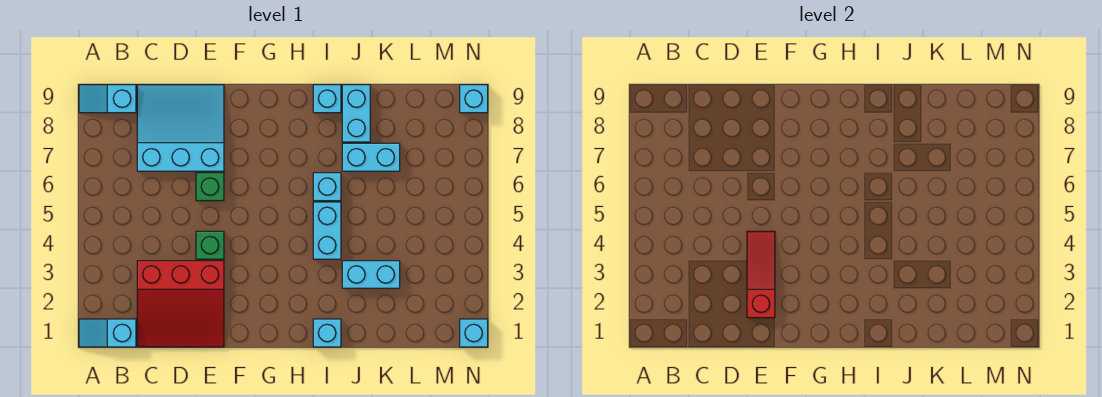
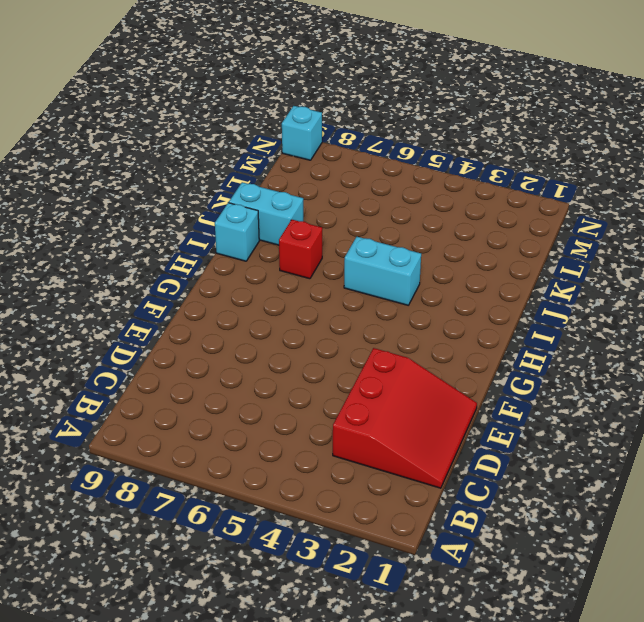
red 1x1 brick [279,220,322,279] -> none
none -> cyan 1x2 slope [79,319,136,347]
none -> cyan 1x2 slope [79,85,136,113]
none -> cyan 3x3 slope [137,85,224,171]

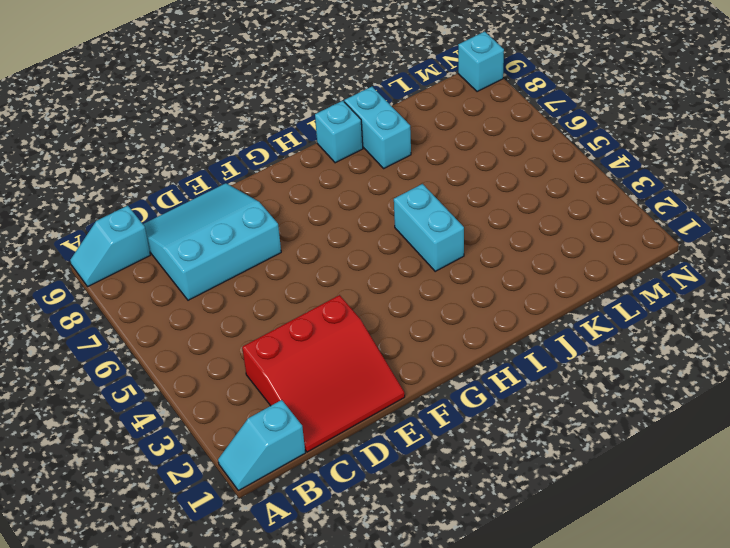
none -> green 1x1 brick [196,231,224,259]
none -> green 1x1 brick [196,173,224,201]
none -> cyan 1x1 brick [313,319,341,347]

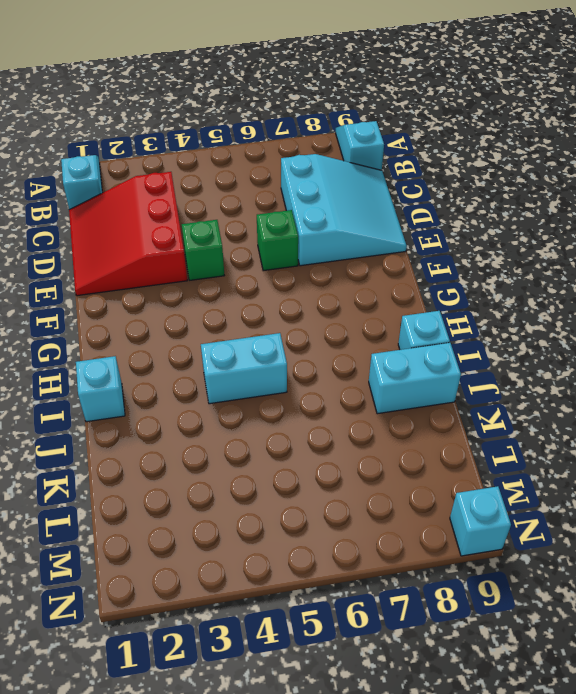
none -> cyan 1x1 brick [313,173,341,201]
none -> cyan 1x2 brick [342,261,400,288]
none -> cyan 1x2 brick [342,143,400,171]

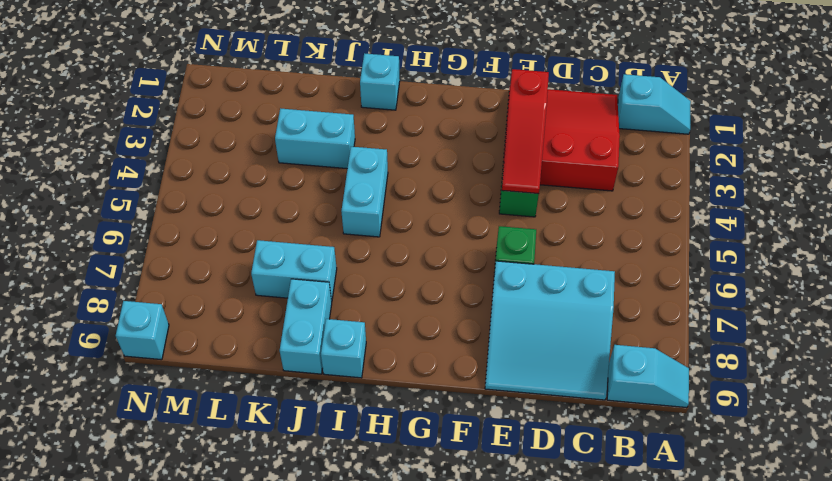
none -> cyan 1x1 brick [313,173,341,201]
none -> cyan 1x1 brick [460,319,488,347]

